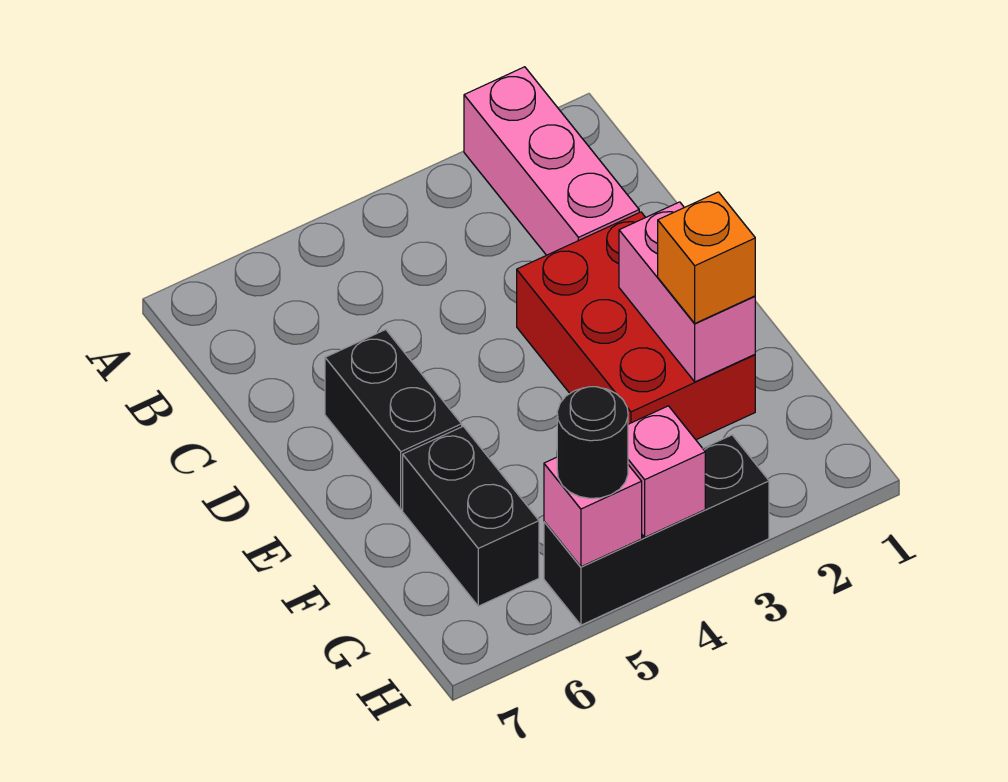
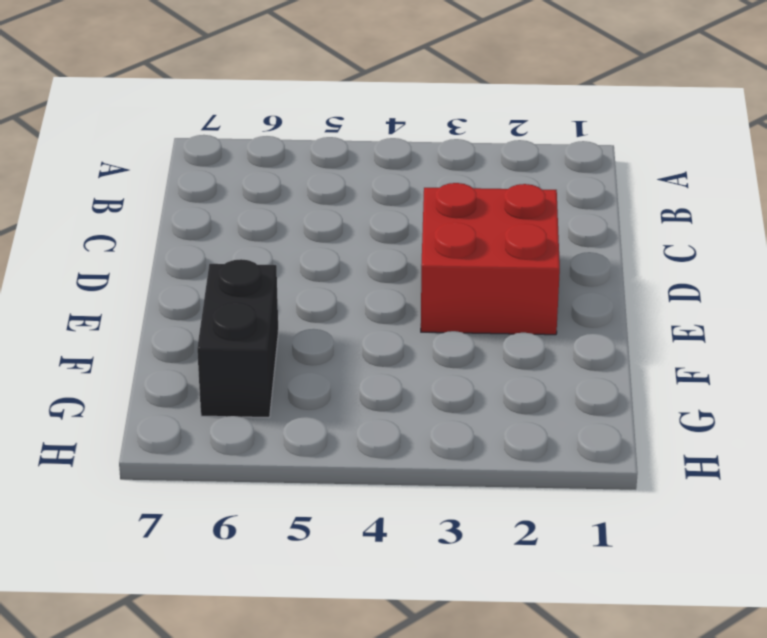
red 2x2 brick [421,183,560,335] -> red 2x3 brick [517,212,755,440]
none -> pink 1x3 brick [464,67,639,255]
none -> black 1x2 brick [325,330,462,509]

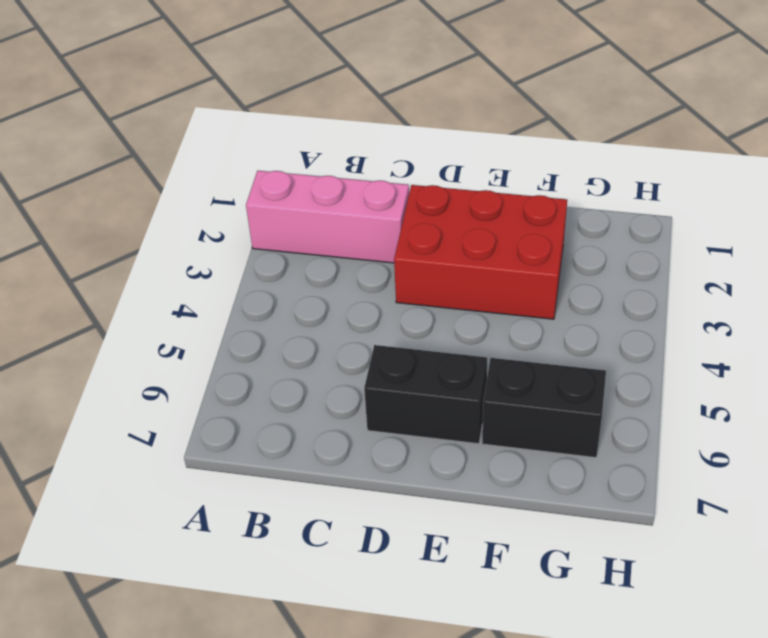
none -> black 1x3 brick [544,435,769,625]
none -> pink 1x2 brick [619,202,755,382]

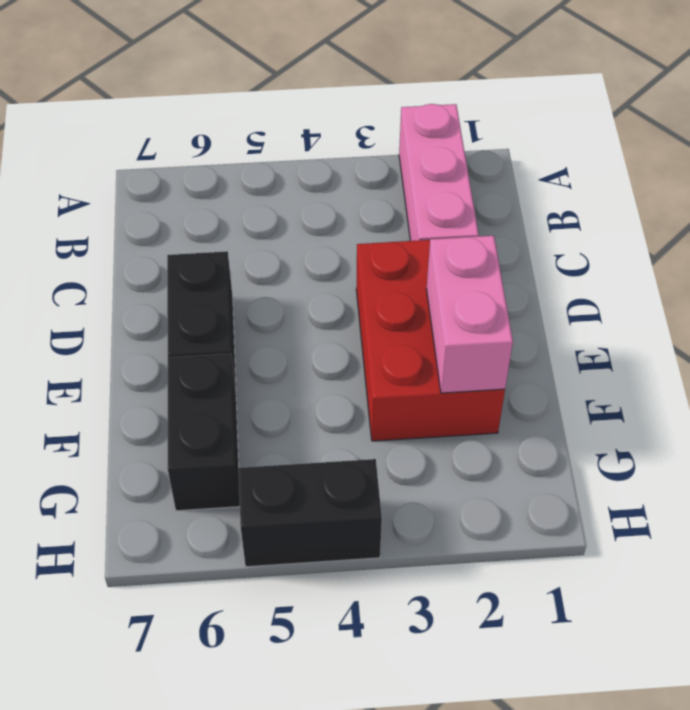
black 1x2 brick [238,459,382,567] -> black 1x3 brick [544,435,769,625]
none -> pink 1x1 brick [628,406,705,537]
none -> pink 1x1 brick [544,457,642,567]

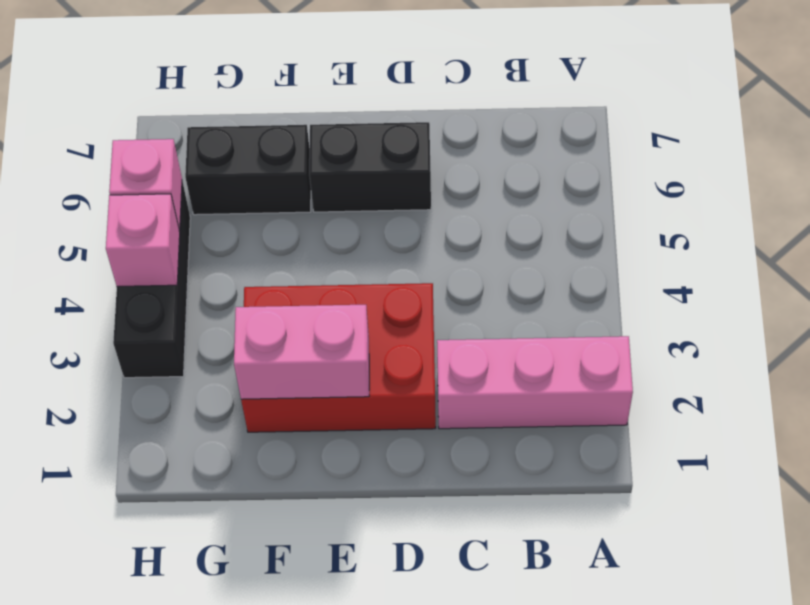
none -> orange 1x1 brick [658,192,755,323]
none -> black 1x1 round brick [557,387,628,498]

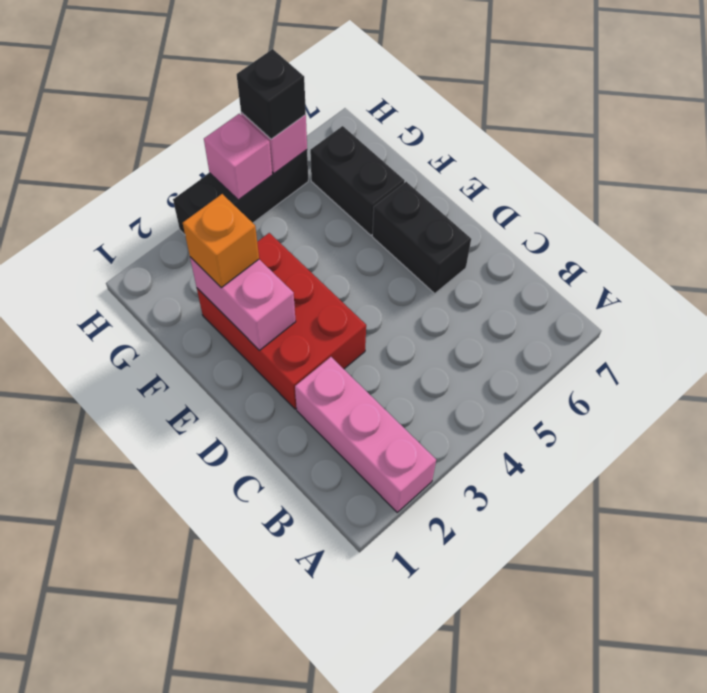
black 1x1 brick [237,49,306,139] -> black 1x1 round brick [557,387,628,498]

